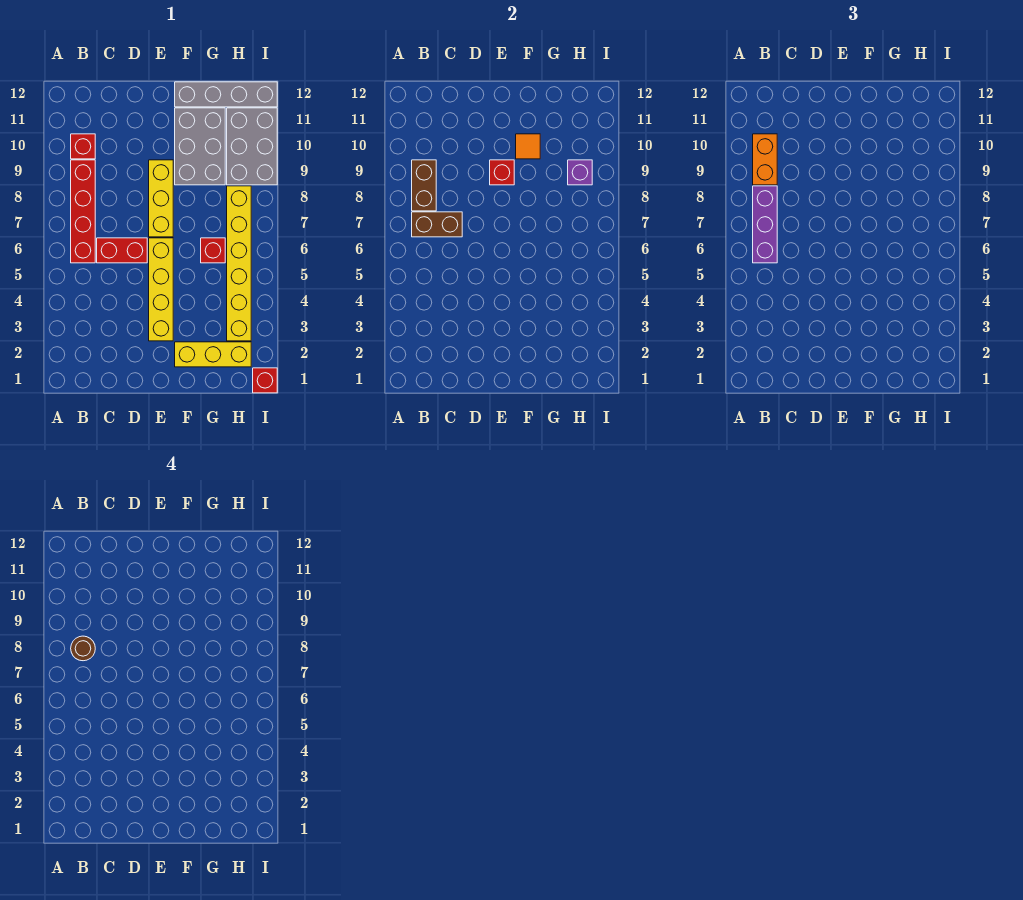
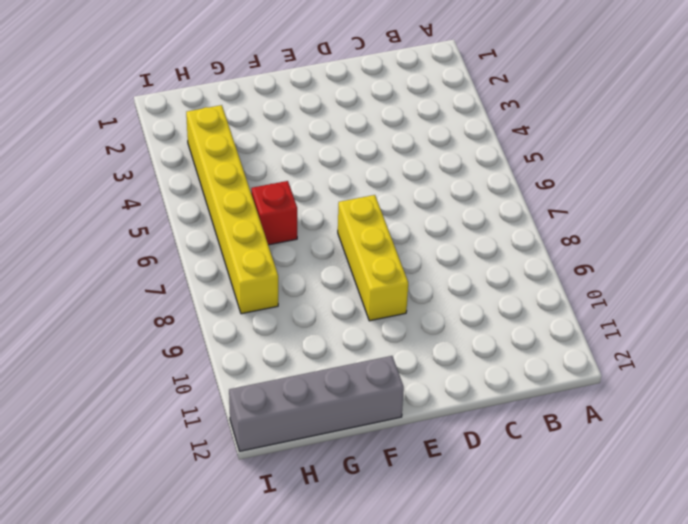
none -> red 1x4 brick [71,160,95,263]
none -> red 1x1 brick [71,134,95,159]
none -> red 1x2 brick [97,238,147,263]

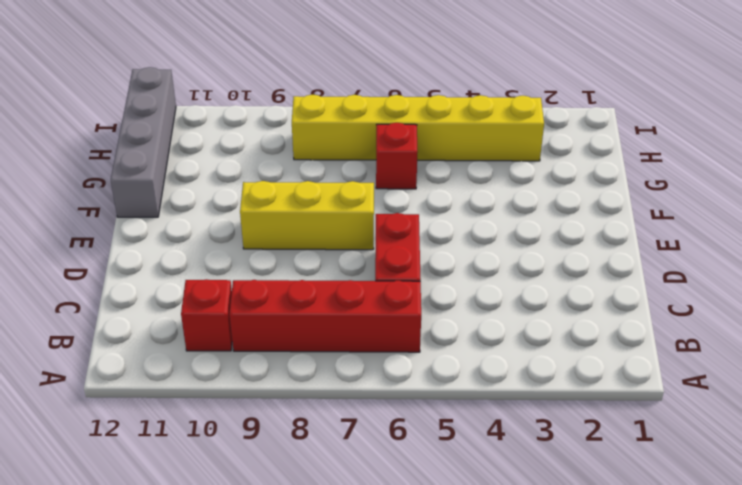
none -> yellow 1x4 brick [149,238,173,341]
none -> yellow 1x3 brick [175,342,251,367]
none -> grey 2x3 brick [175,108,225,185]

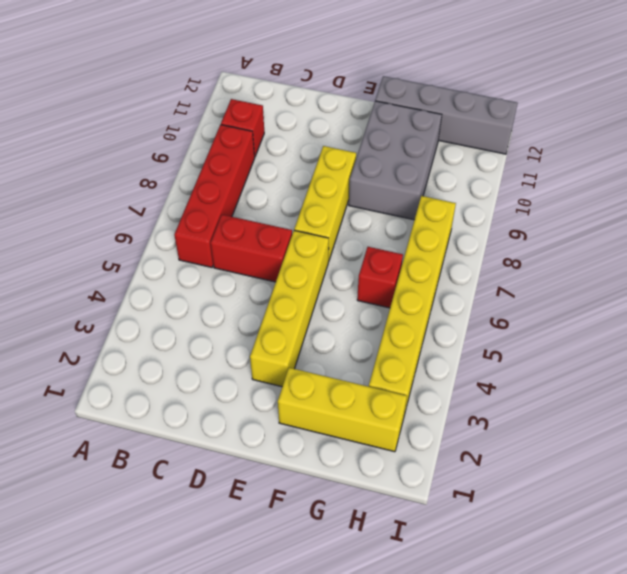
none -> grey 2x3 brick [227,108,277,185]
none -> red 1x1 brick [253,368,277,393]
none -> brown 1x2 brick [412,212,462,237]

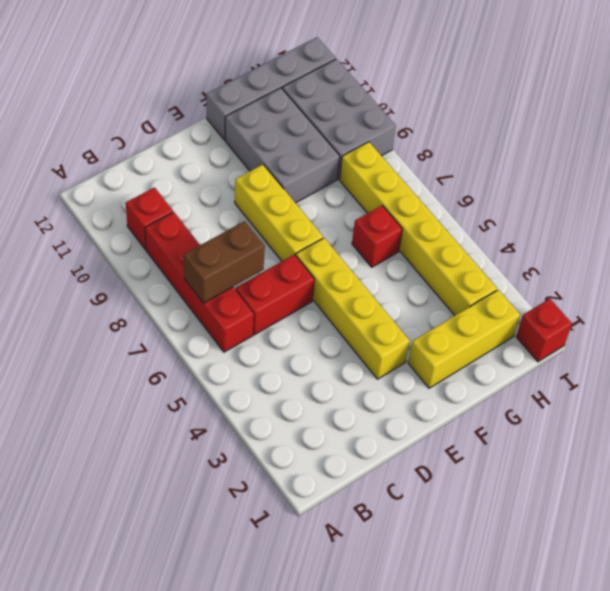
none -> brown 1x2 brick [412,160,436,211]
none -> red 1x1 brick [490,160,514,185]
none -> orange 1x1 tile [516,134,540,159]

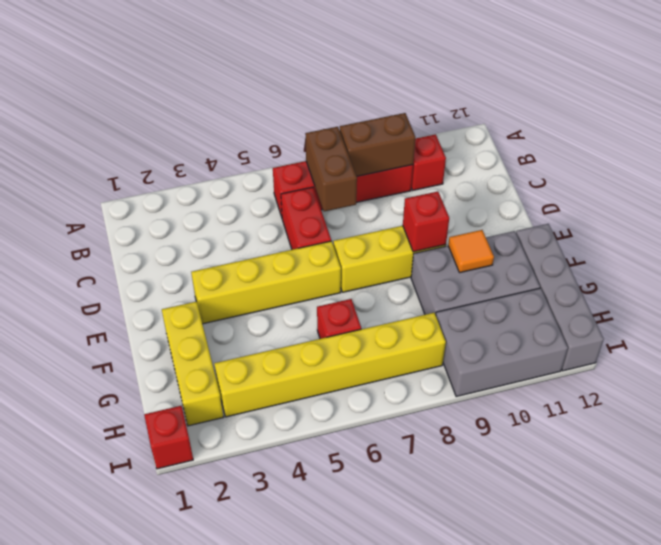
none -> purple 1x1 brick [568,160,592,185]
none -> purple 1x3 brick [753,186,777,263]
none -> orange 1x2 brick [753,134,777,185]

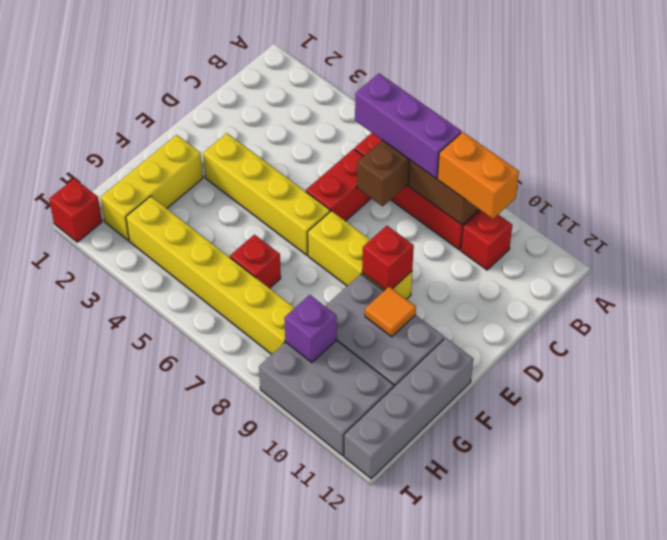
none -> brown 1x1 round brick [71,636,95,661]

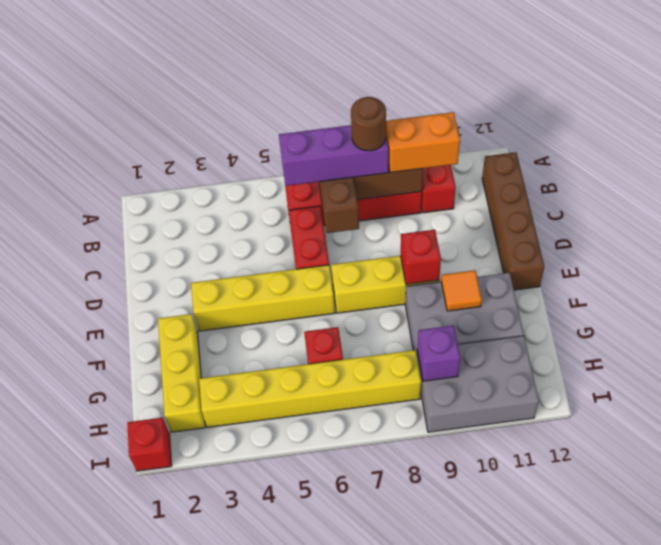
brown 1x4 brick [482,152,544,290] -> none
none -> grey 1x4 brick [175,82,277,107]

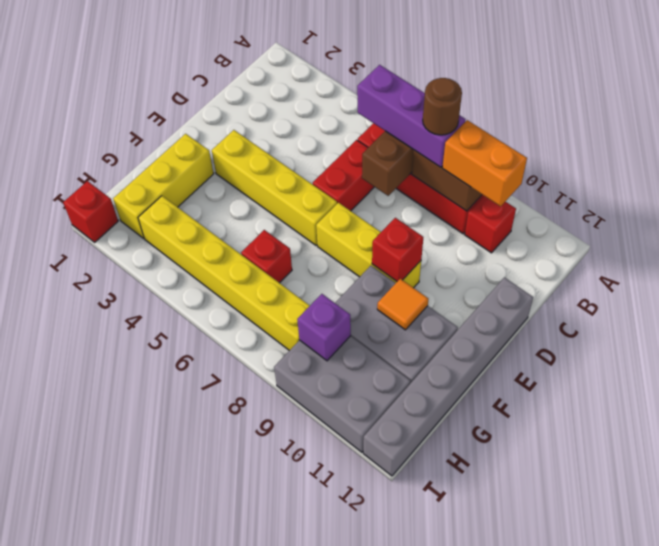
grey 1x6 brick [363,278,533,476] -> grey 1x4 brick [175,82,277,107]

